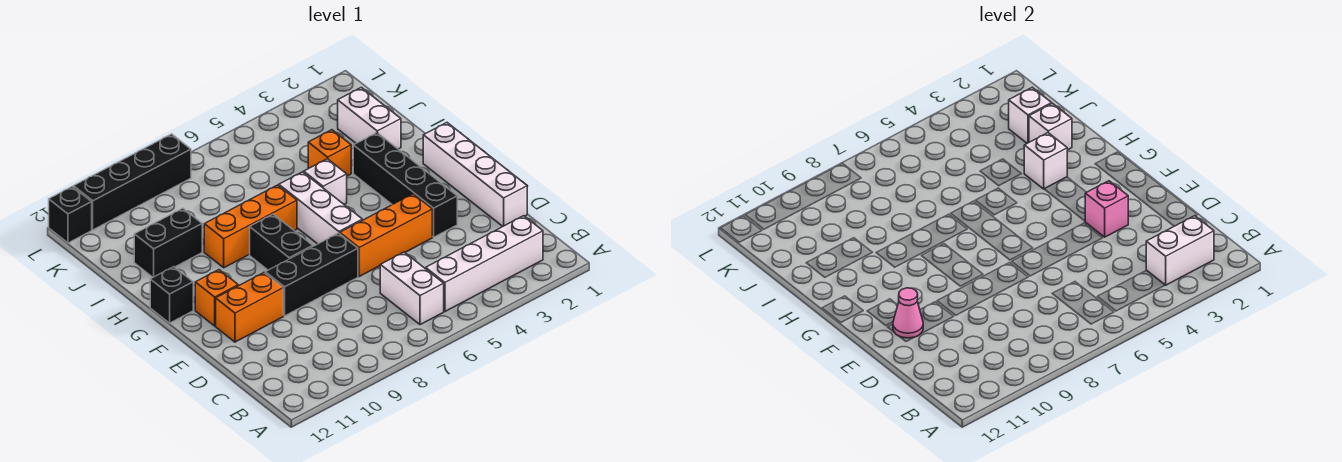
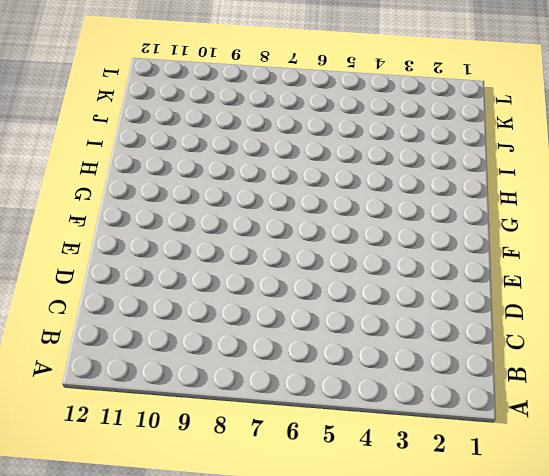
none -> white 1x4 brick [426,216,543,311]
none -> white 1x2 brick [380,252,444,325]
none -> white 1x4 brick [423,123,527,226]

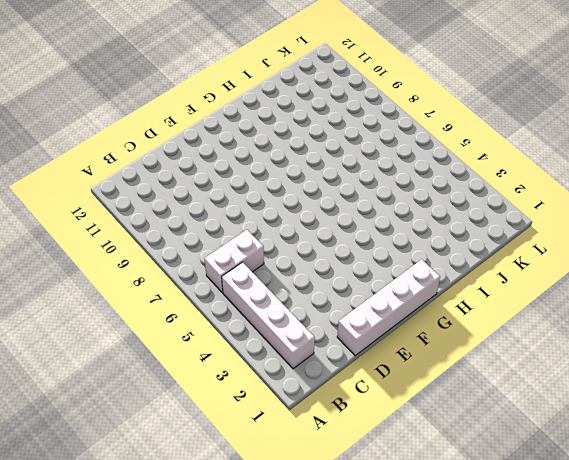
none -> black 1x4 brick [353,133,457,237]
none -> orange 1x3 brick [340,194,432,277]
none -> black 1x3 brick [265,233,358,316]

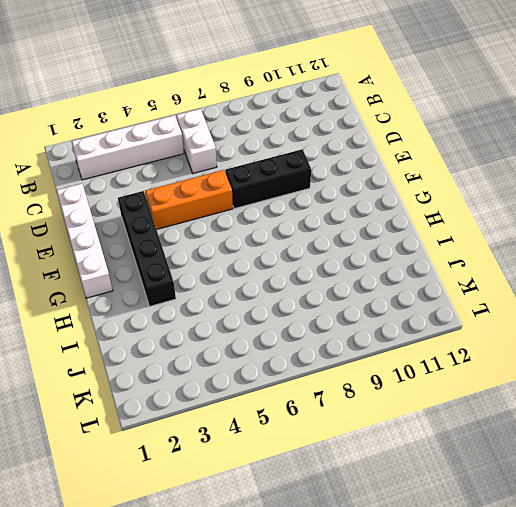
none -> orange 1x2 brick [216,273,283,342]
none -> white 1x3 brick [279,172,362,244]
none -> black 1x2 brick [250,214,313,270]

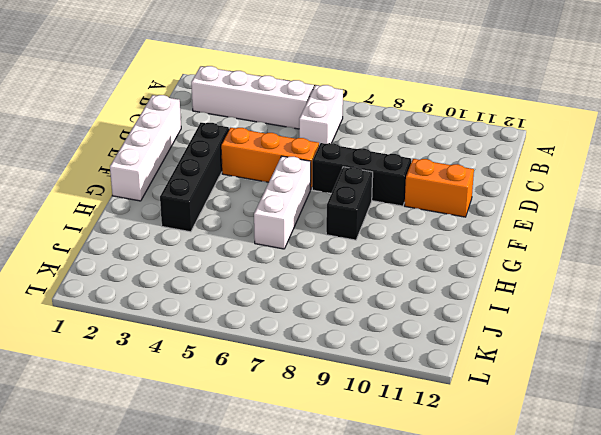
none -> orange 1x1 brick [195,270,238,326]
none -> black 1x1 brick [150,267,193,323]
none -> white 1x1 brick [304,159,347,204]

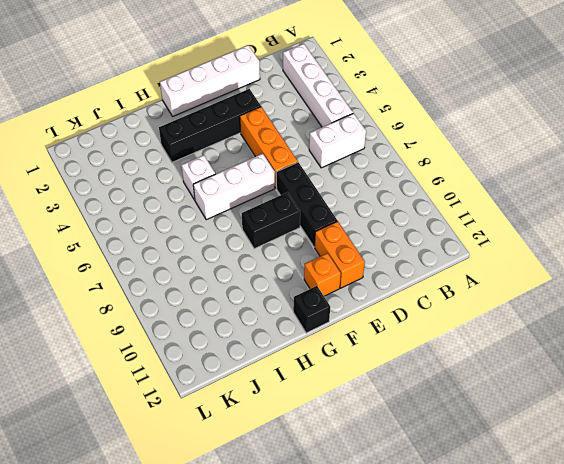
none -> orange 1x3 brick [204,185,297,268]
none -> white 1x2 brick [338,87,401,149]
none -> orange 1x1 brick [308,130,351,176]

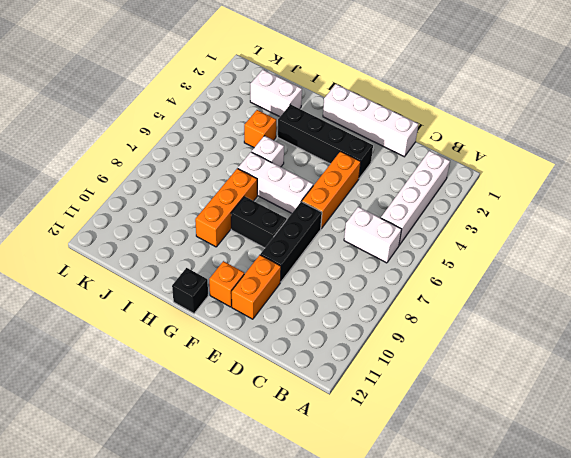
none -> black 1x2 brick [134,208,202,277]
none -> black 1x4 brick [74,134,191,230]
none -> black 1x1 brick [49,186,92,243]

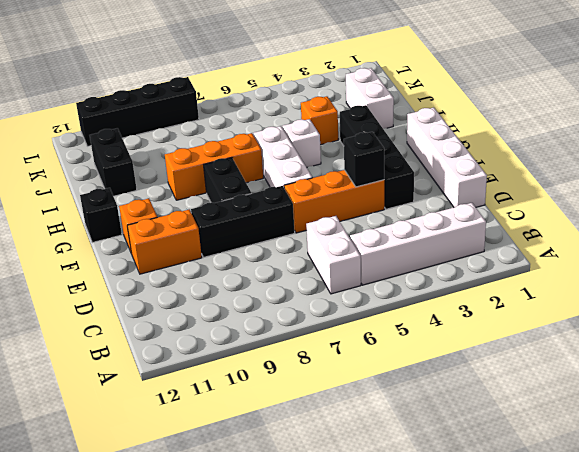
black 1x1 brick [344,132,384,187] -> black 1x1 brick moved to [49,186,92,243]
black 1x2 brick [90,128,137,196] -> black 1x2 brick turned to [134,208,202,277]
none -> white 1x2 brick [1146,216,1214,285]
none -> pink 1x1 brick [1085,181,1128,237]
none -> pink 1x1 cone [893,288,923,338]

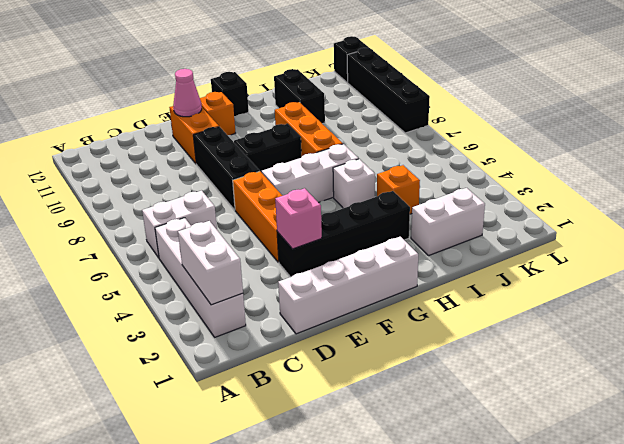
none -> white 1x1 brick [1024,133,1067,189]
none -> white 1x1 brick [1029,104,1072,150]
none -> white 1x1 brick [1009,87,1052,143]

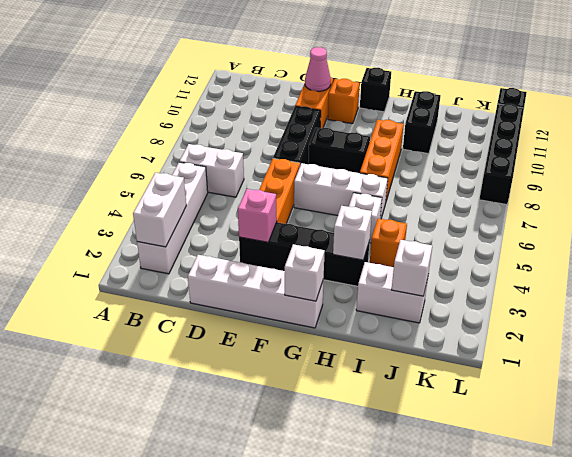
white 1x1 brick [285,244,325,301] -> white 1x1 brick moved to [1029,104,1072,150]

